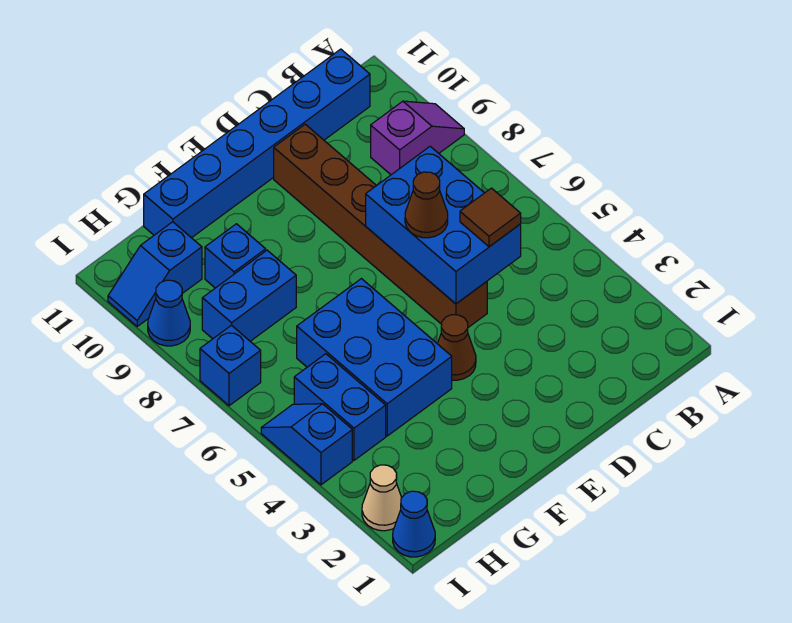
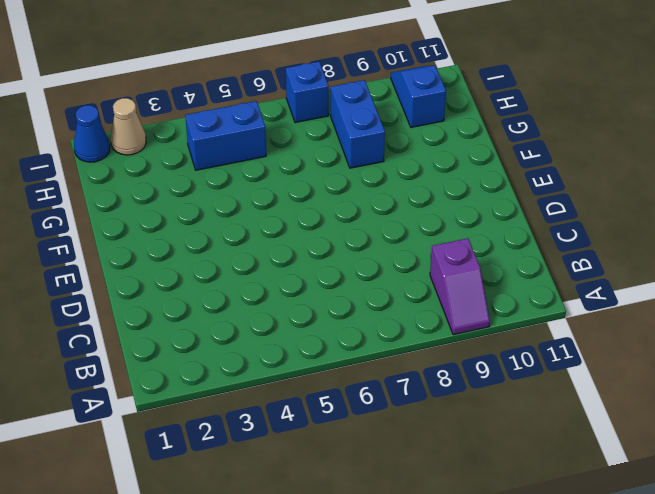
none -> blue 1x6 brick [144,49,370,238]
none -> brown 1x6 brick [274,124,487,327]
none -> brown 1x1 cone [438,315,476,380]

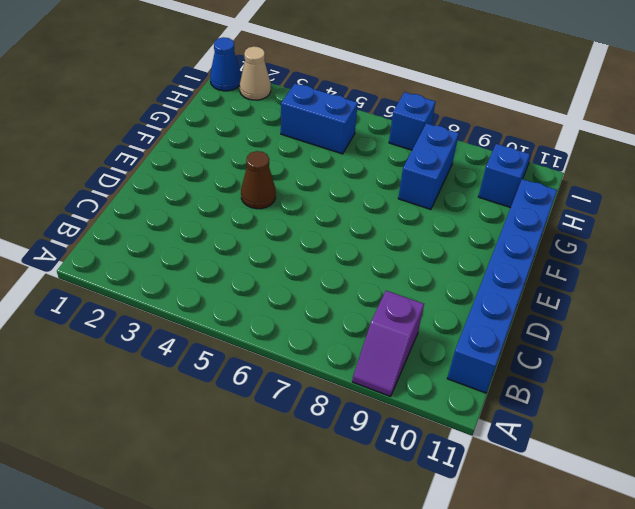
none -> brown 1x6 brick [274,124,487,327]
none -> blue 2x3 brick [297,279,452,436]
none -> blue 1x1 brick [205,224,266,288]

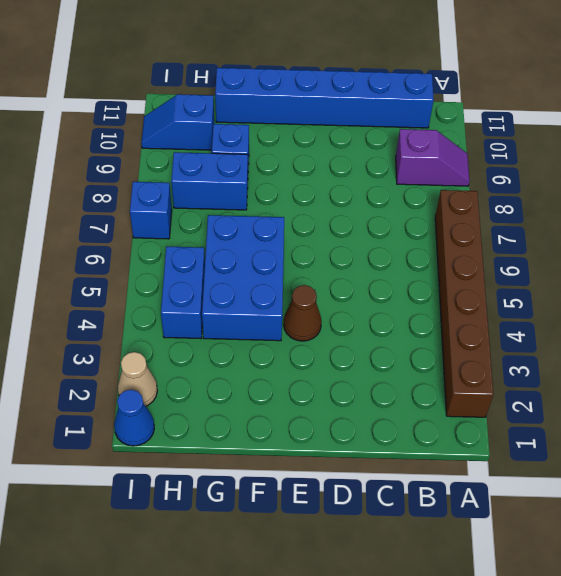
brown 1x6 brick [435,190,494,417] -> brown 1x6 brick moved to [274,124,487,327]
none -> blue 1x2 slope [261,404,352,485]
none -> blue 1x1 cone [148,280,190,346]
none -> blue 2x3 brick [366,146,521,304]

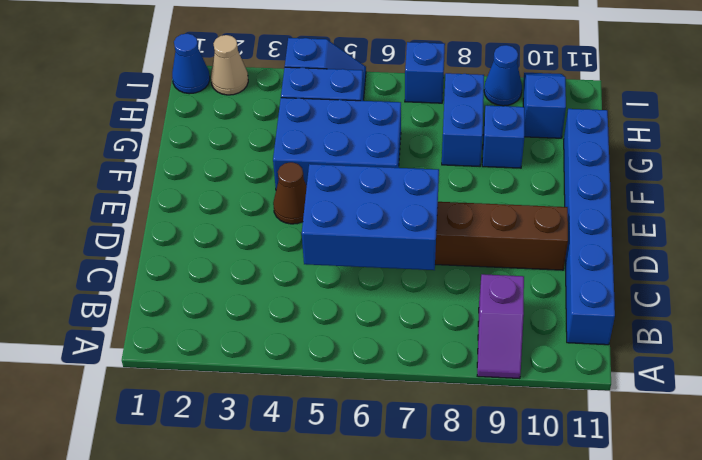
none -> brown 1x1 tile [460,188,521,247]
none -> brown 1x1 cone [405,172,448,238]

